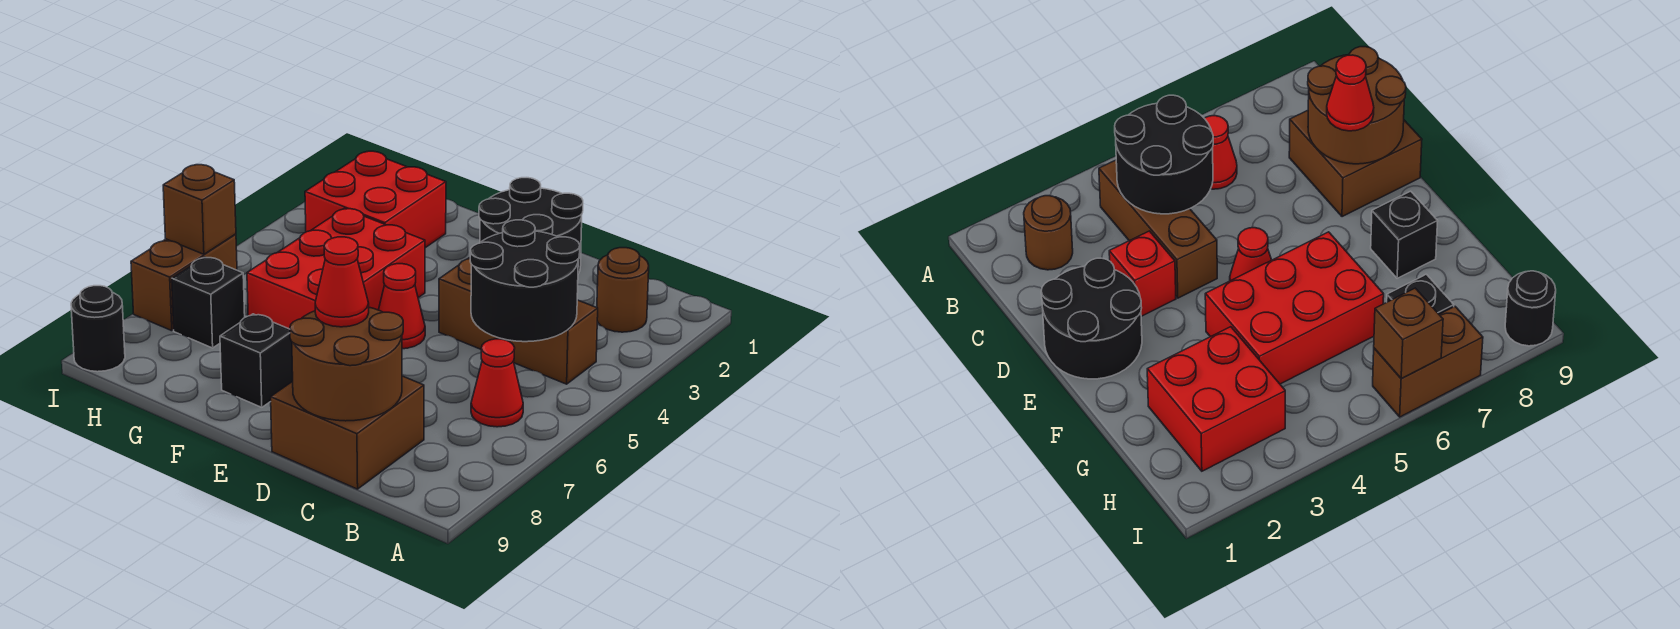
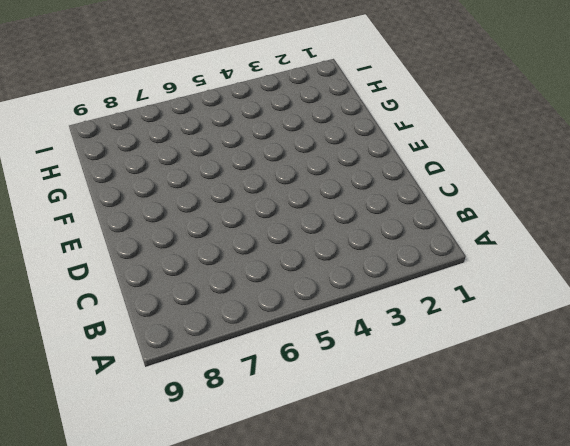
none -> brown 1x1 round brick [597,248,649,332]
none -> brown 1x3 brick [439,258,598,384]
none -> red 1x1 cone [471,339,523,427]

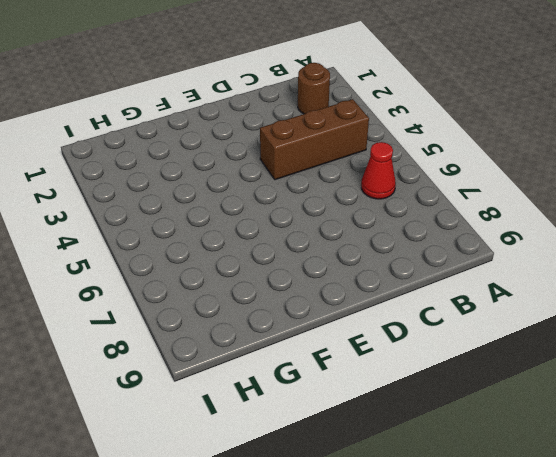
none -> brown 2x2 brick [271,376,424,489]
none -> black 2x2 round brick [479,178,583,274]
none -> red 1x1 brick [1109,231,1176,316]

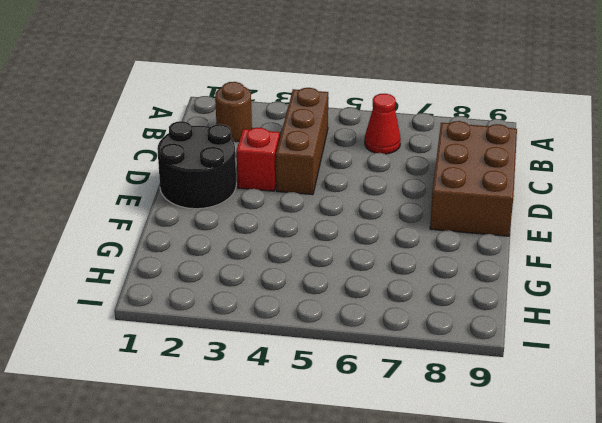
brown 2x3 brick [430,121,517,236] -> brown 2x2 brick [271,376,424,489]
none -> red 1x1 cone [379,264,425,349]
none -> red 2x3 brick [247,209,425,329]
none -> black 1x1 brick [220,314,293,407]

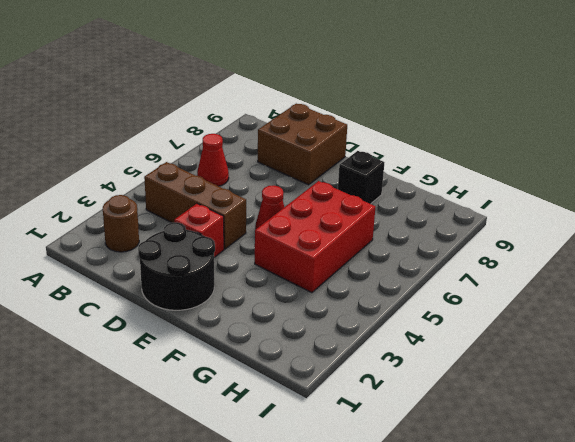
none -> red 2x2 brick [305,151,446,248]
none -> black 1x1 brick [172,257,245,348]
none -> brown 1x2 brick [131,234,237,331]

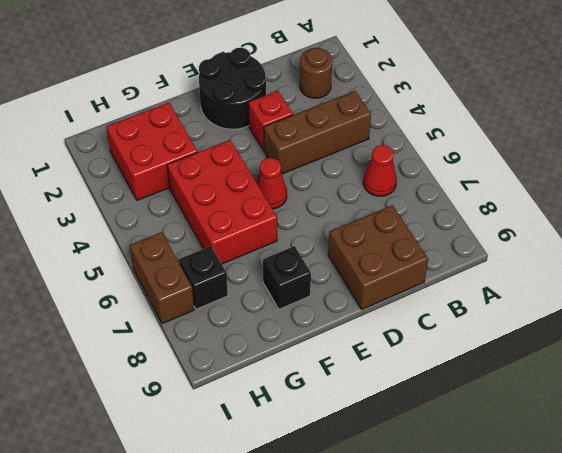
none -> black 1x1 round brick [71,286,125,372]
none -> black 2x2 round brick [470,220,580,342]
none -> brown 2x2 round brick [290,308,403,421]

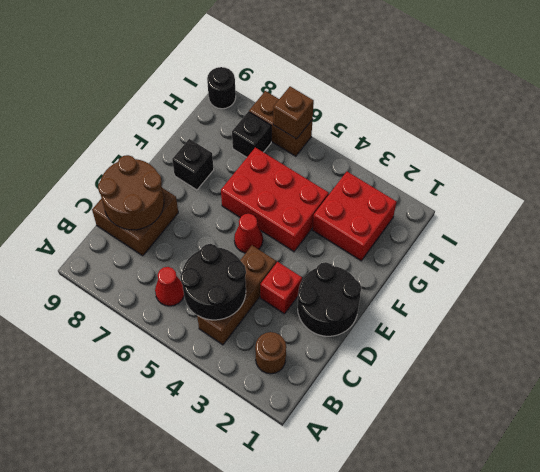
none -> red 1x1 cone [315,237,369,327]

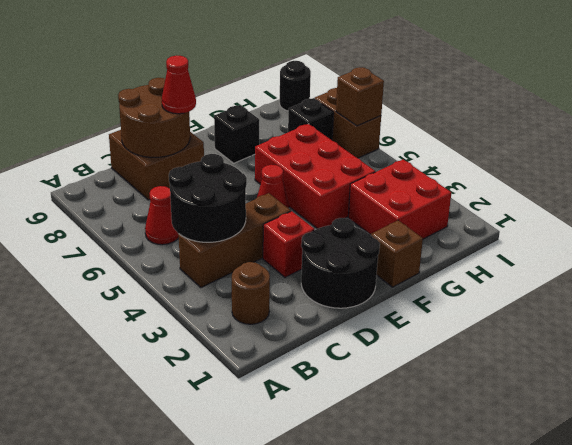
brown 1x1 brick [371,221,423,287] -> none

